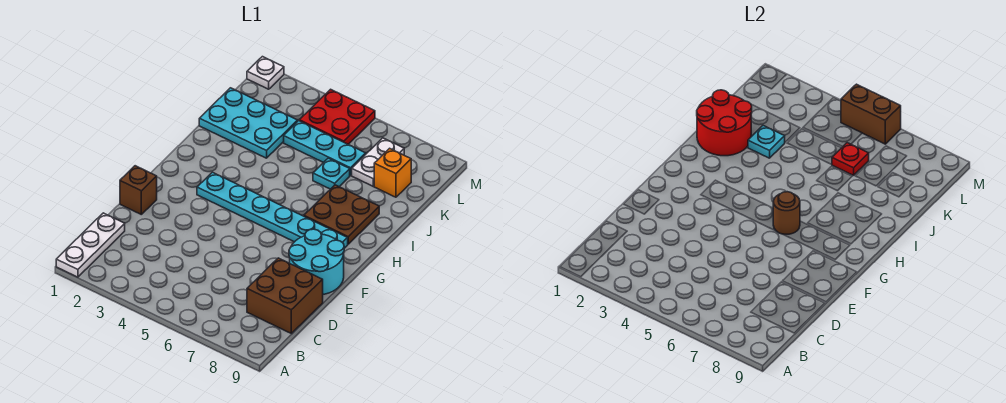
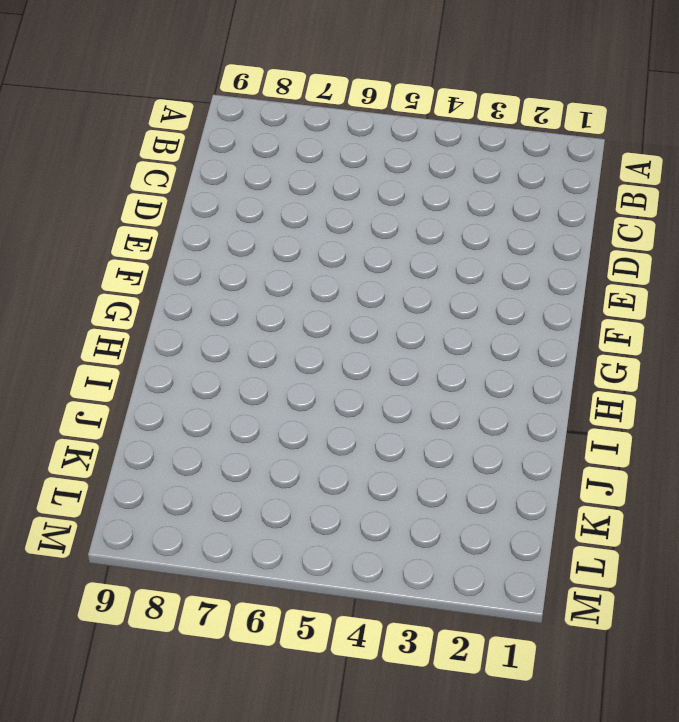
none -> white 1x3 plate [56,213,125,277]
none -> brown 2x2 brick [247,258,323,333]
none -> brown 1x1 brick [120,166,157,214]

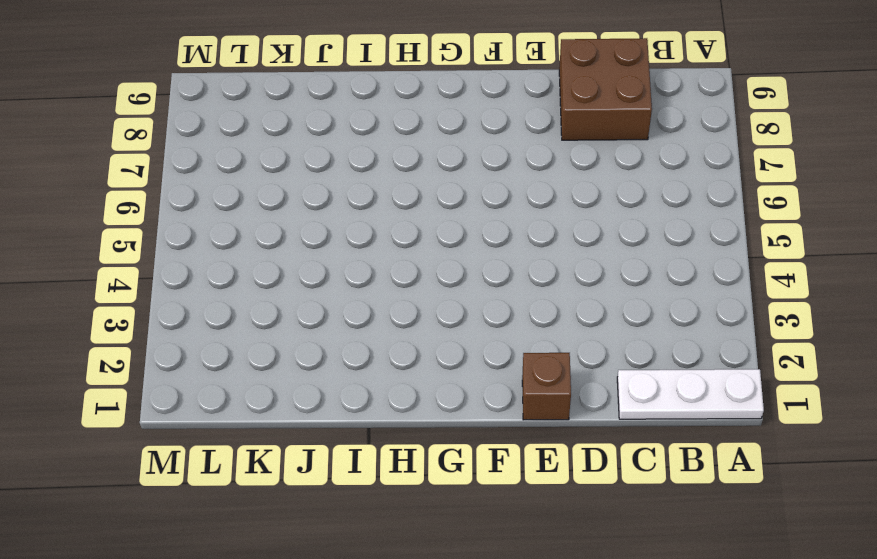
none -> cyan 2x2 round brick [289,229,344,294]
none -> cyan 1x6 plate [197,172,348,248]
none -> brown 2x2 plate [304,185,379,244]

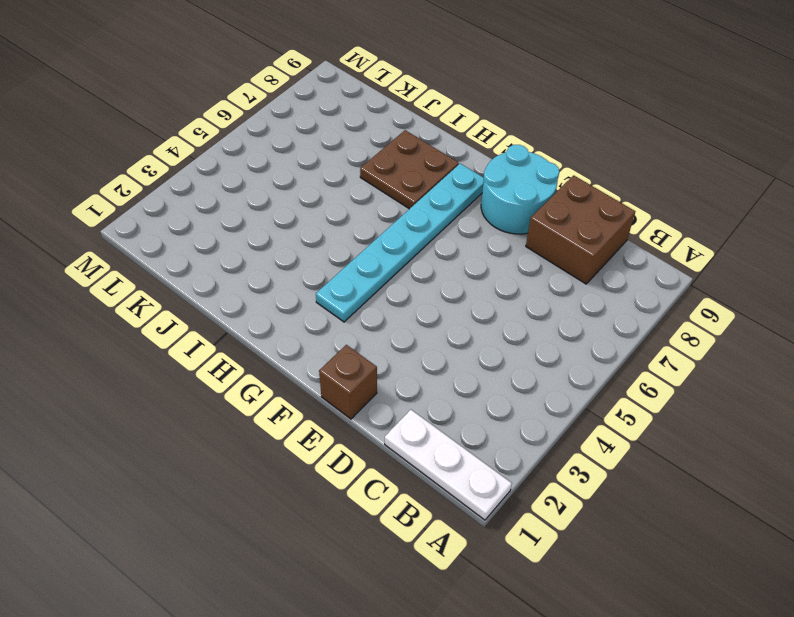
none -> cyan 2x3 plate [199,88,298,158]
none -> cyan 1x1 plate [313,158,350,189]
none -> cyan 1x3 plate [284,121,366,175]

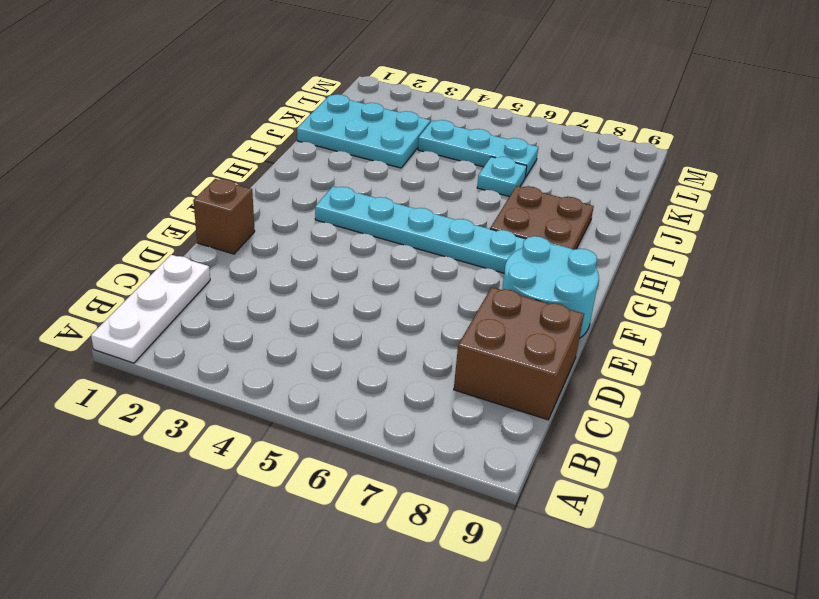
none -> white 1x2 plate [352,138,404,186]
none -> orange 1x1 brick [374,148,411,197]
none -> red 2x2 plate [299,89,375,144]

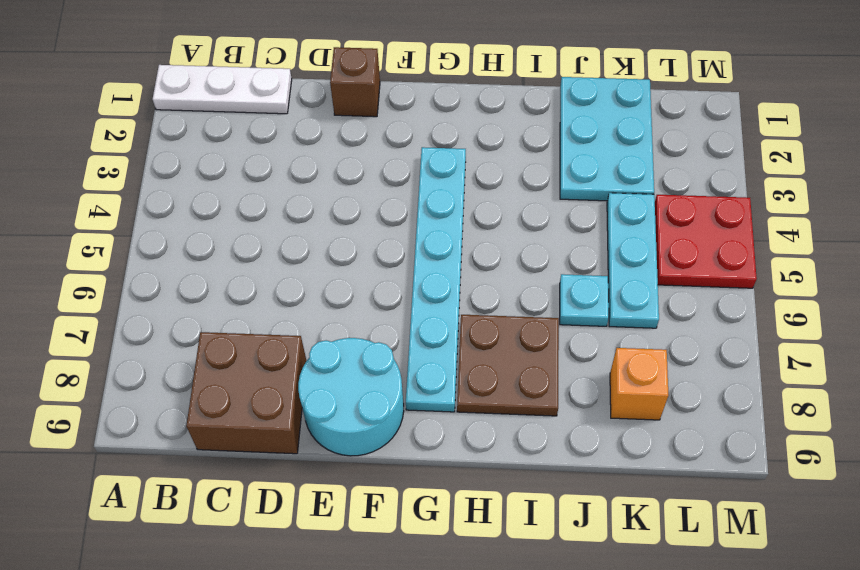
none -> white 1x2 plate [352,138,404,186]
none -> white 1x1 plate [247,57,284,89]
none -> brown 1x1 round brick [773,192,800,234]

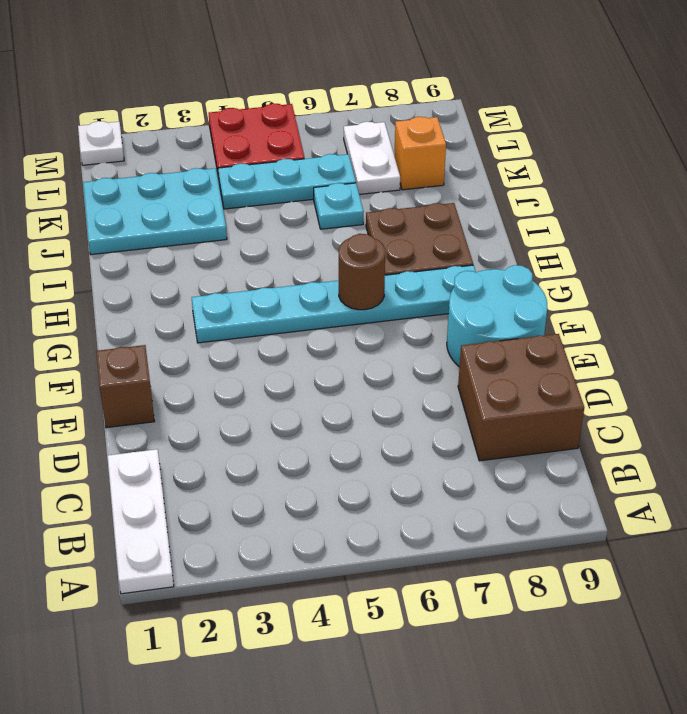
none -> red 2x2 round brick [697,90,752,156]
none -> cyan 1x1 plate [748,126,785,158]
none -> red 1x1 plate [832,143,869,175]

